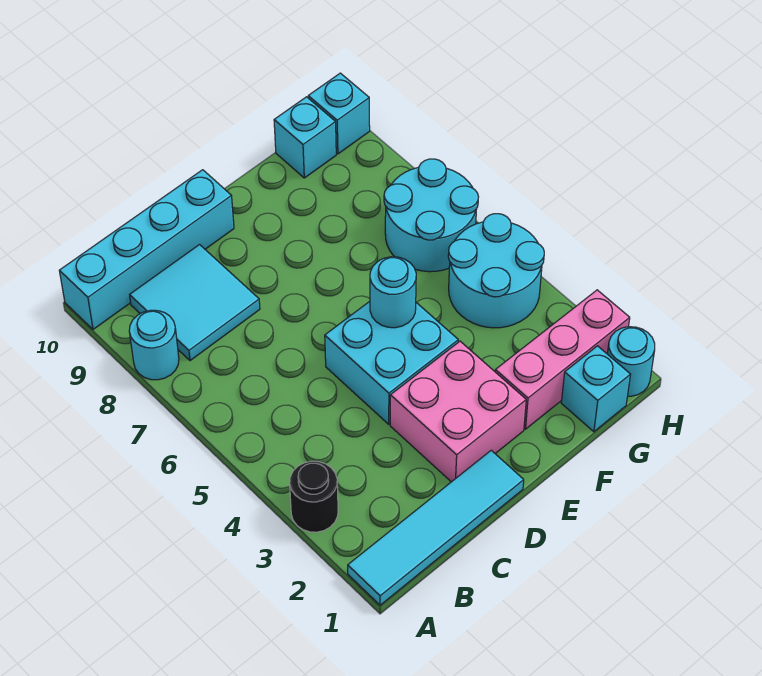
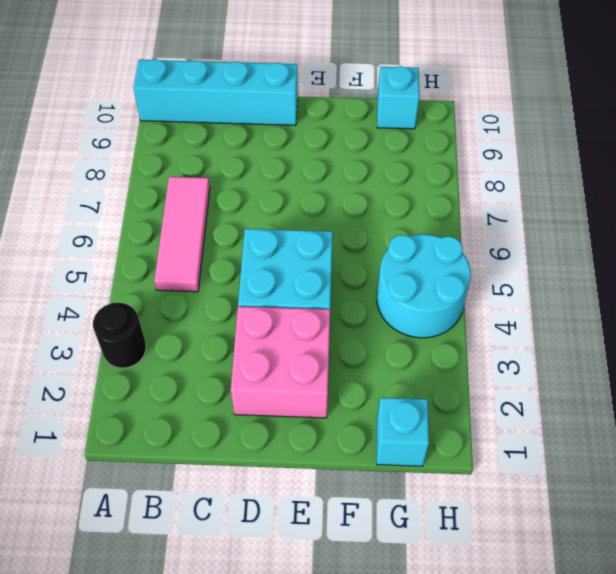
pink 1x3 tile [154,177,210,292] -> none
none -> cyan 1x4 tile [348,450,524,605]
none -> cyan 1x1 round brick [129,310,179,380]
none -> cyan 2x2 tile [130,245,260,361]

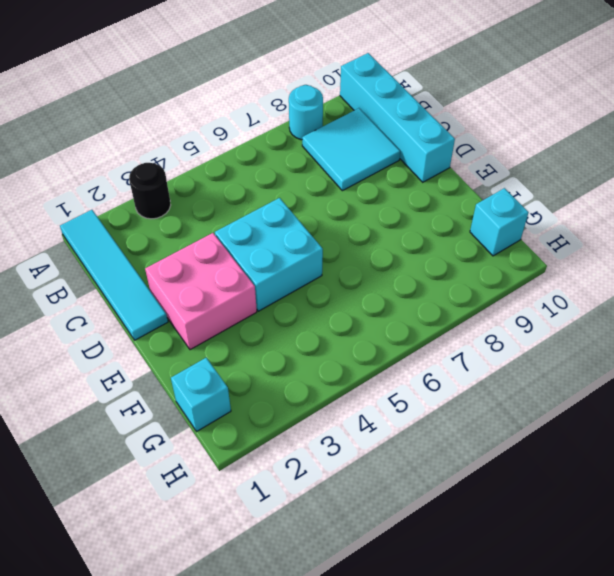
none -> pink 1x3 brick [495,290,630,429]
none -> cyan 2x2 round brick [448,214,544,328]
none -> cyan 2x2 round brick [384,159,478,272]

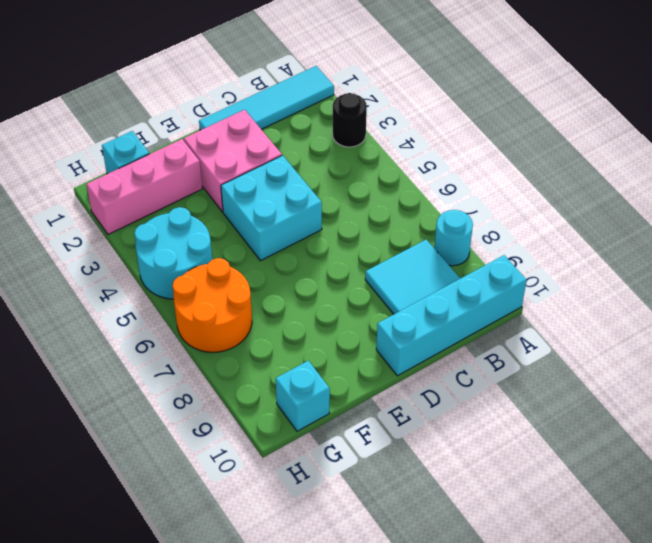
orange 2x2 round brick [172,258,252,352] -> cyan 2x2 round brick [384,159,478,272]
none -> cyan 1x1 round brick [607,327,655,396]
none -> cyan 1x1 brick [308,73,370,154]
none -> cyan 1x1 round brick [370,257,416,328]

